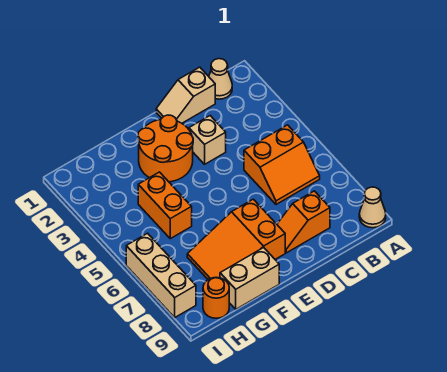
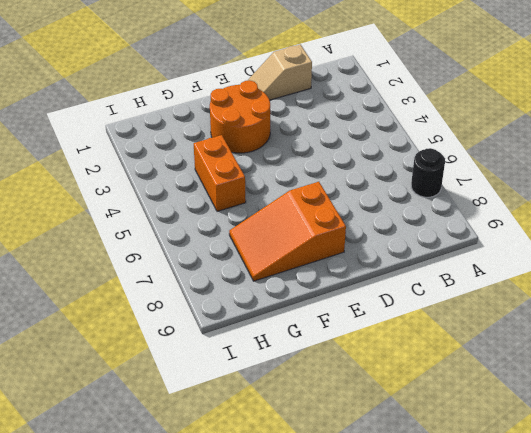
black 1x1 round brick [411,148,445,197] -> none
none -> tan 1x1 cone [359,187,386,228]
none -> tan 1x1 cone [209,59,232,99]
none -> orange 2x2 slope [244,125,320,204]

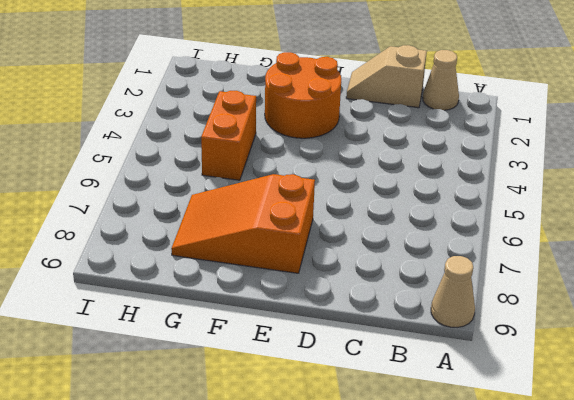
none -> orange 2x2 slope [244,125,320,204]
none -> orange 1x2 slope [277,191,330,253]
none -> tan 1x1 brick [189,116,226,164]

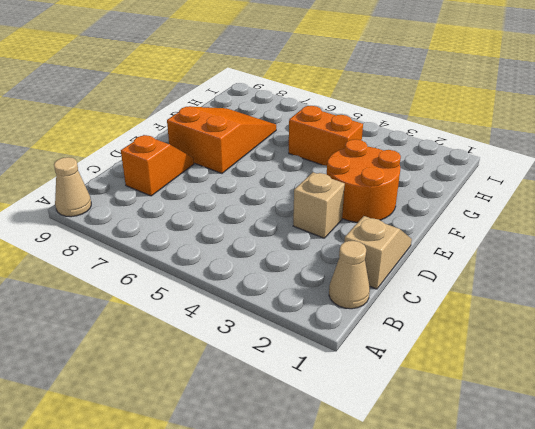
none -> orange 2x2 slope [244,125,320,204]
none -> tan 1x2 brick [220,248,279,309]
none -> orange 1x1 round brick [203,277,229,318]

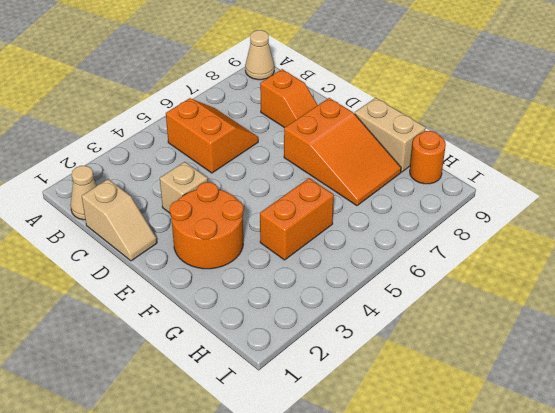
none -> tan 1x3 brick [126,233,196,317]

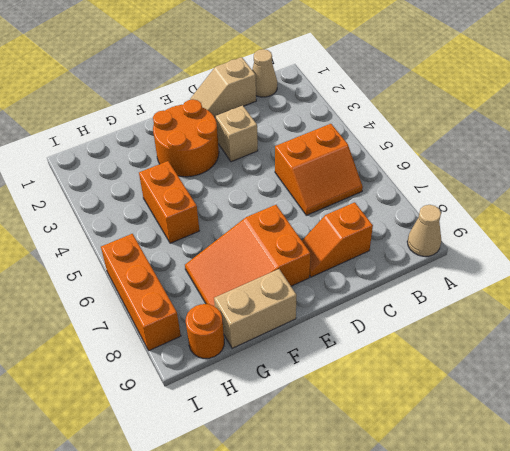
orange 1x3 brick [101,234,181,351] -> tan 1x3 brick [126,233,196,317]

